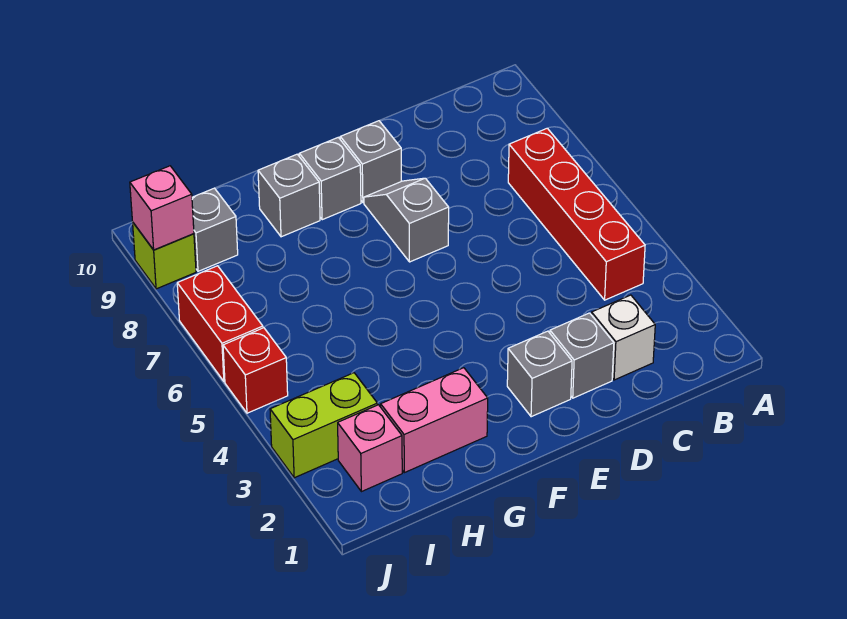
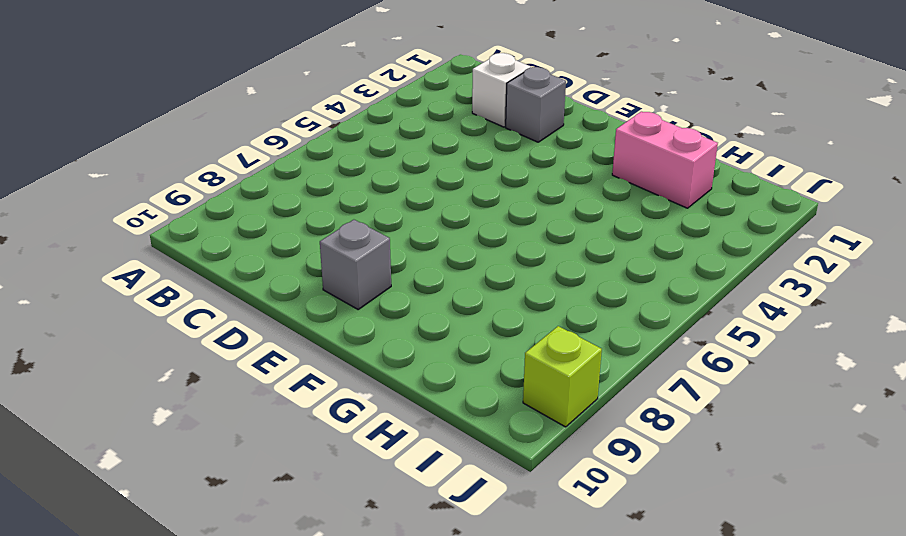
none -> red 1x4 brick [508,128,645,300]
none -> grey 1x1 brick [507,331,572,417]
none -> grey 1x2 slope [364,178,449,262]

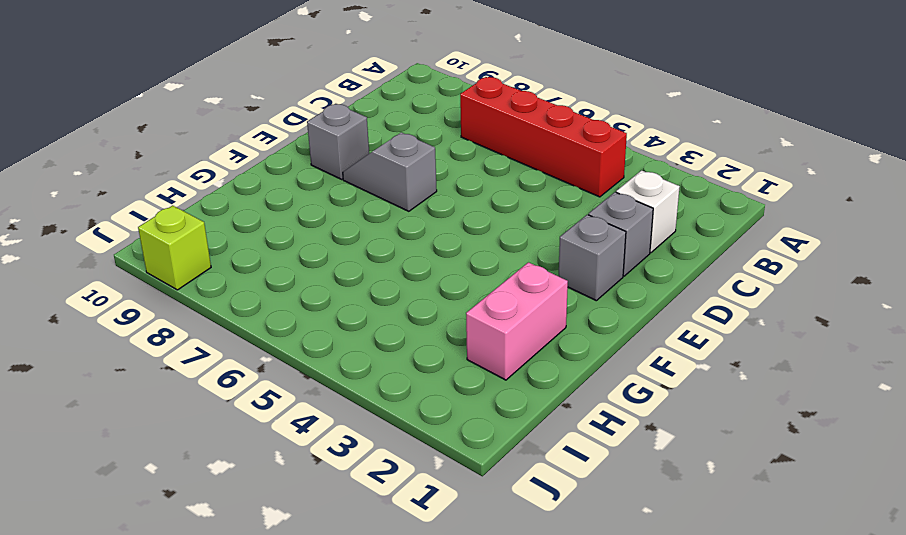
none -> grey 1x1 brick [299,137,361,220]
none -> grey 1x1 brick [258,154,320,237]
none -> pink 1x1 brick [338,405,402,492]

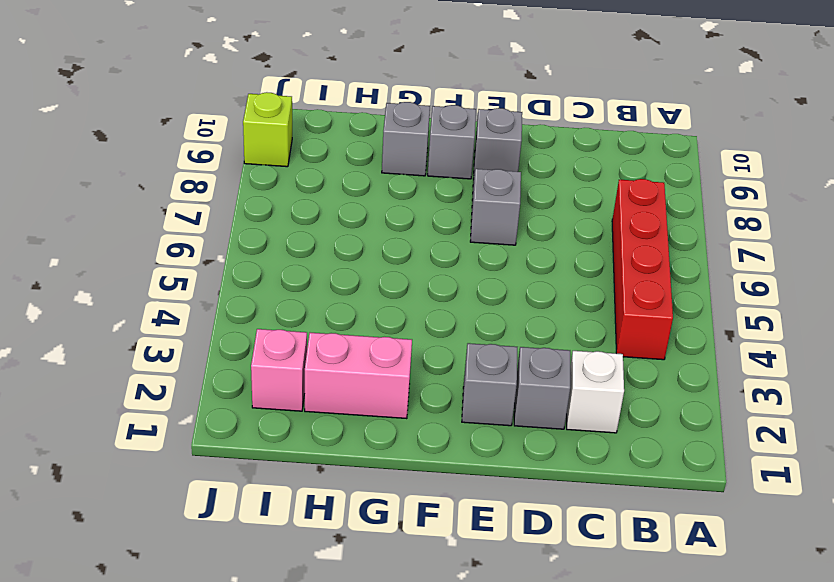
none -> lime 1x2 brick [270,373,377,478]
none -> grey 1x1 brick [192,188,238,271]
none -> red 1x1 brick [223,328,288,413]

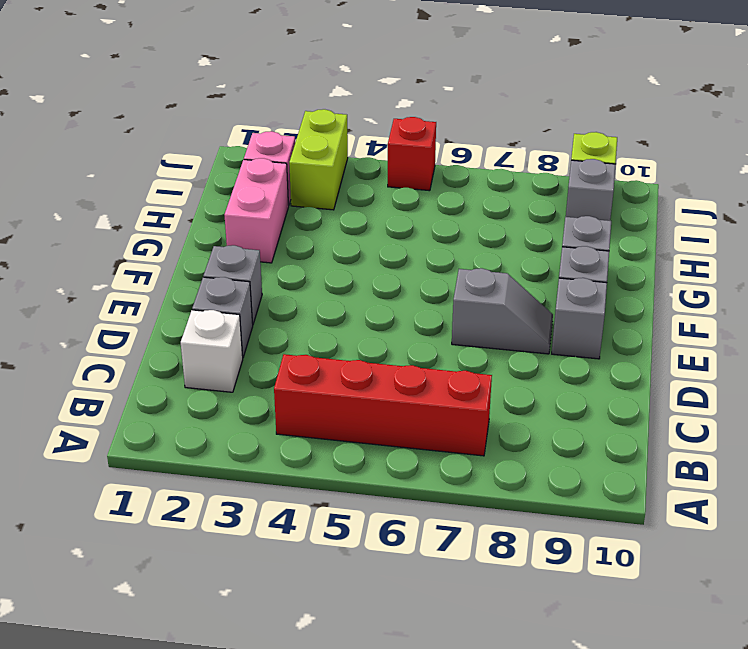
none -> red 1x2 brick [177,266,263,381]
none -> pink 1x1 brick [130,166,194,250]

